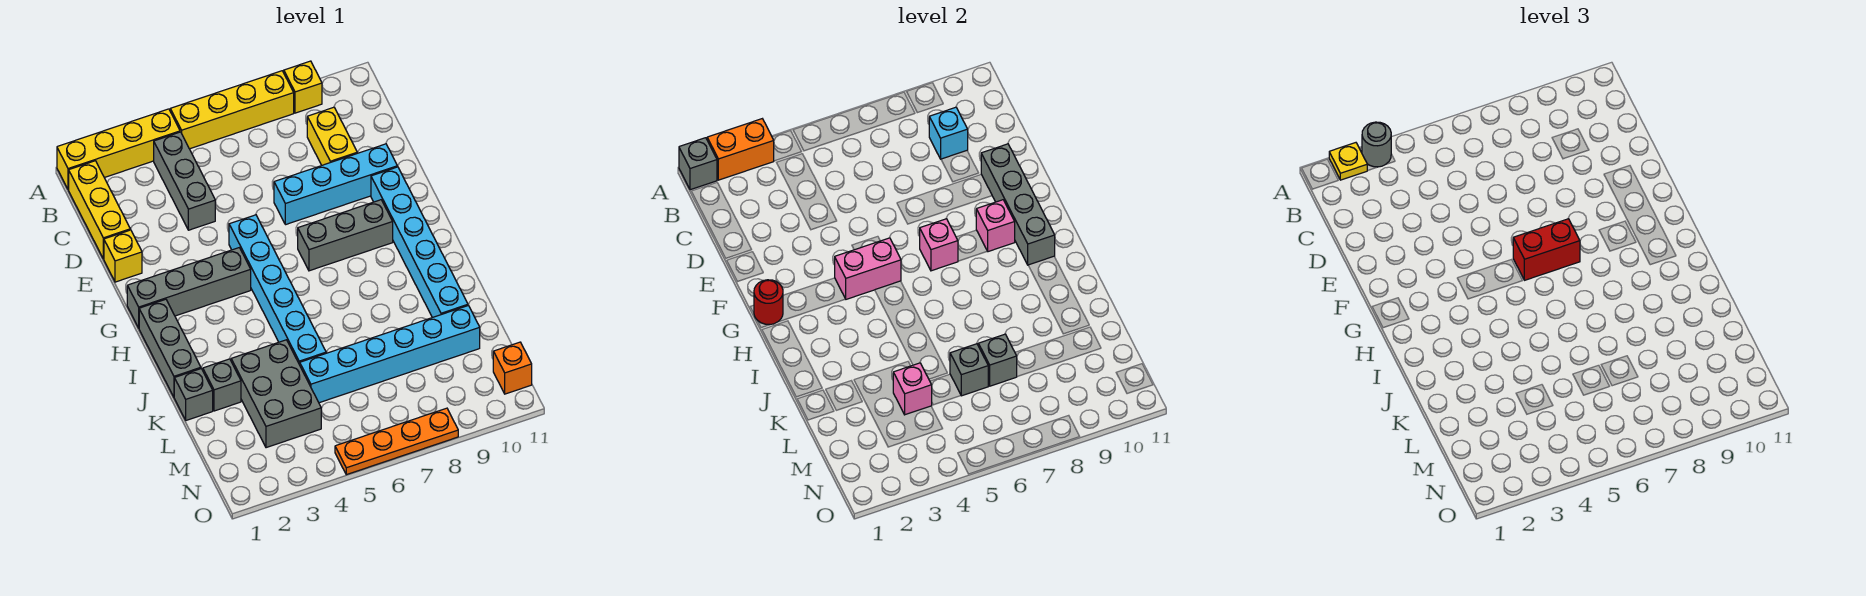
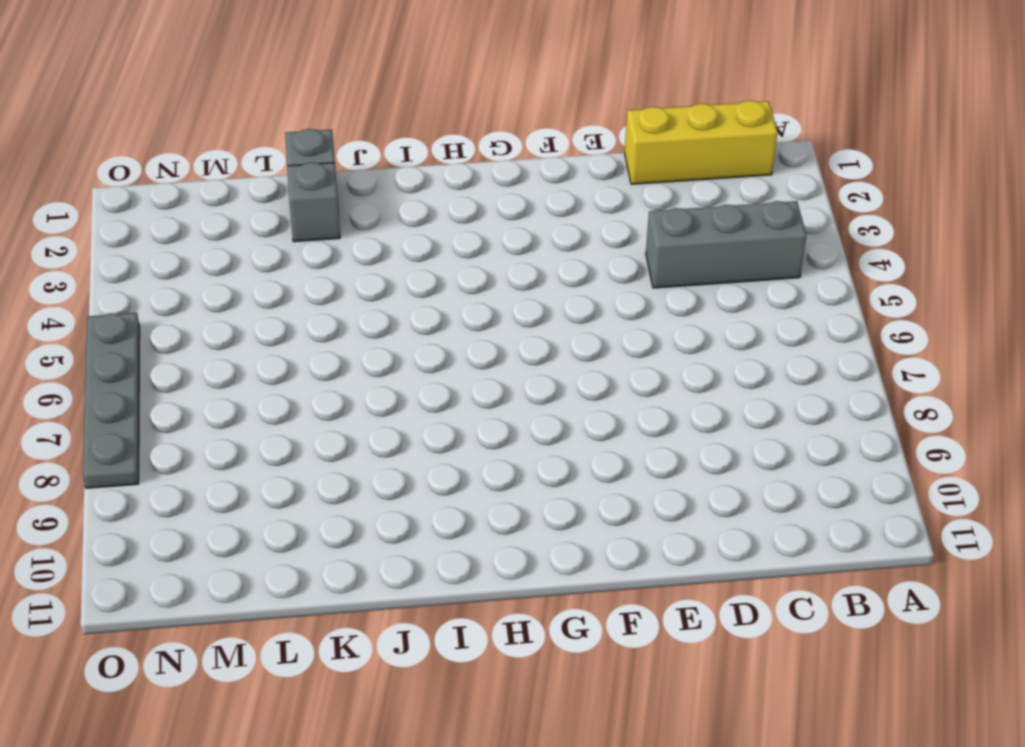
grey 1x4 plate [83,313,140,488] -> orange 1x4 plate [335,408,458,475]
none -> yellow 1x4 brick [57,109,180,190]
none -> yellow 1x4 brick [170,71,294,149]
none -> yellow 1x1 brick [284,61,322,113]
none -> yellow 1x2 brick [307,107,357,165]

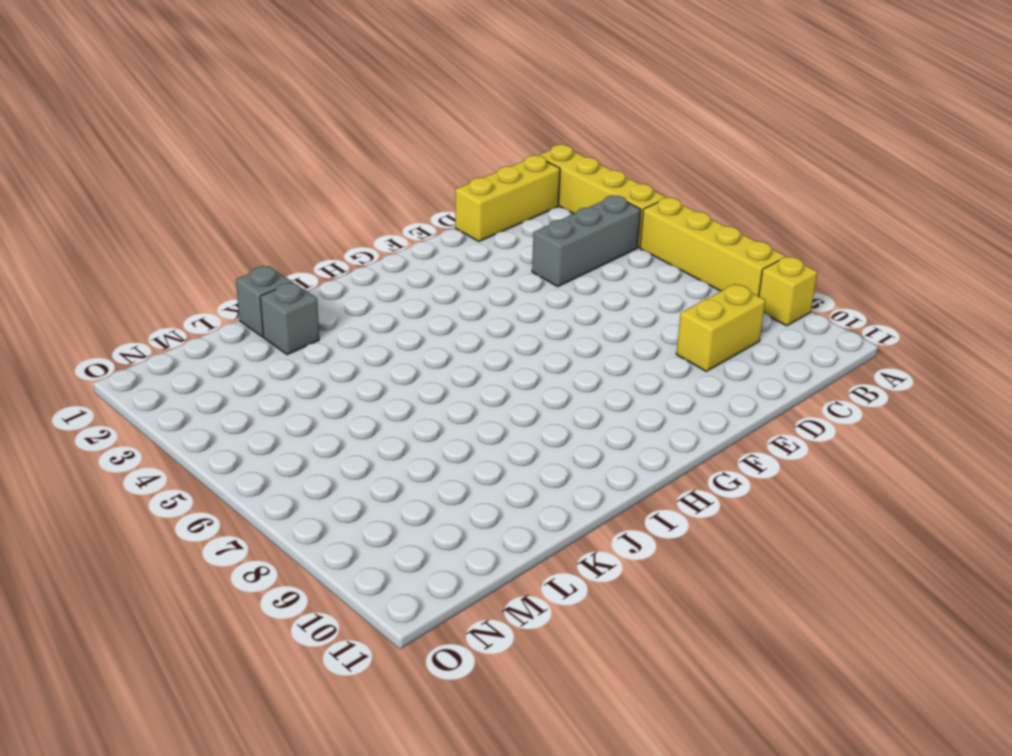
none -> yellow 1x1 brick [104,230,142,282]
none -> cyan 1x4 brick [274,144,397,225]
none -> cyan 1x6 brick [229,215,326,365]
none -> cyan 1x6 brick [371,167,468,318]

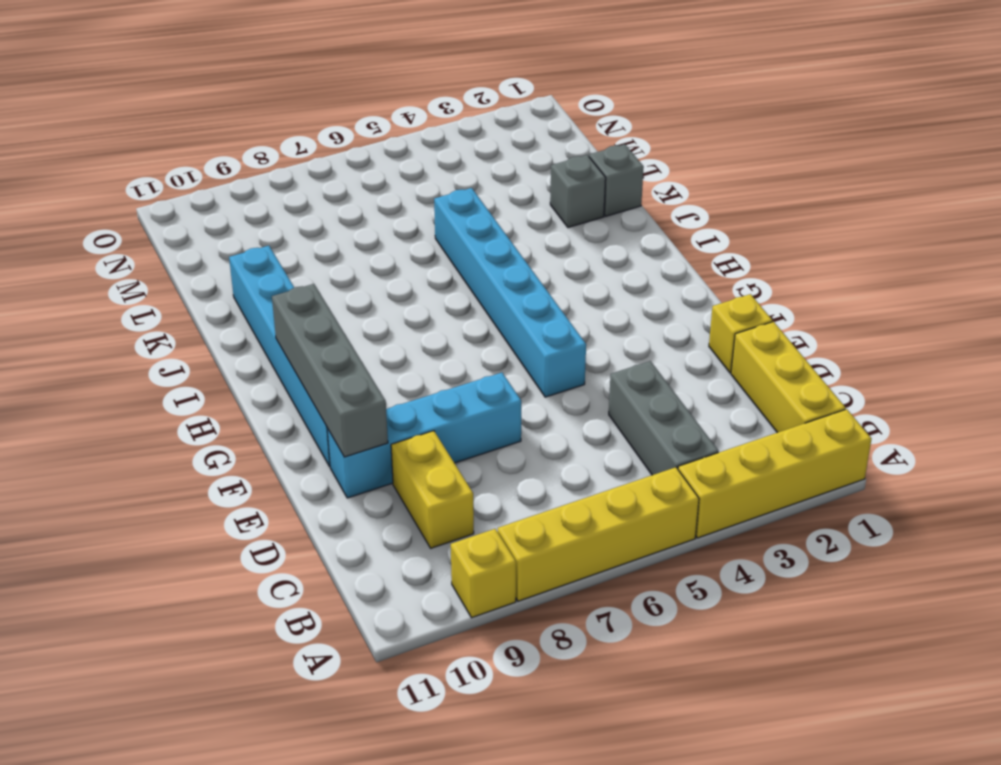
none -> grey 1x4 brick [127,248,251,328]
none -> grey 1x3 brick [298,200,393,271]
none -> grey 1x3 brick [139,299,201,397]
none -> grey 2x3 brick [231,340,321,448]

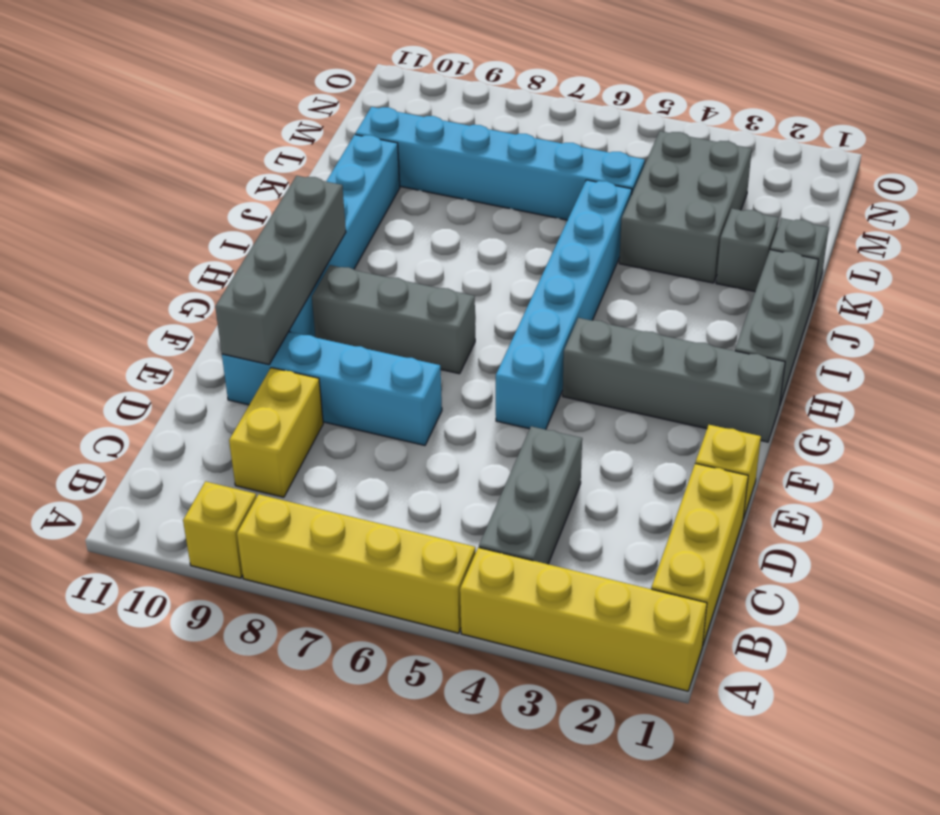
none -> orange 1x1 brick [493,342,532,394]
none -> orange 1x4 plate [335,408,458,475]
none -> grey 1x1 brick [679,138,717,190]
none -> orange 1x2 brick [707,119,774,180]

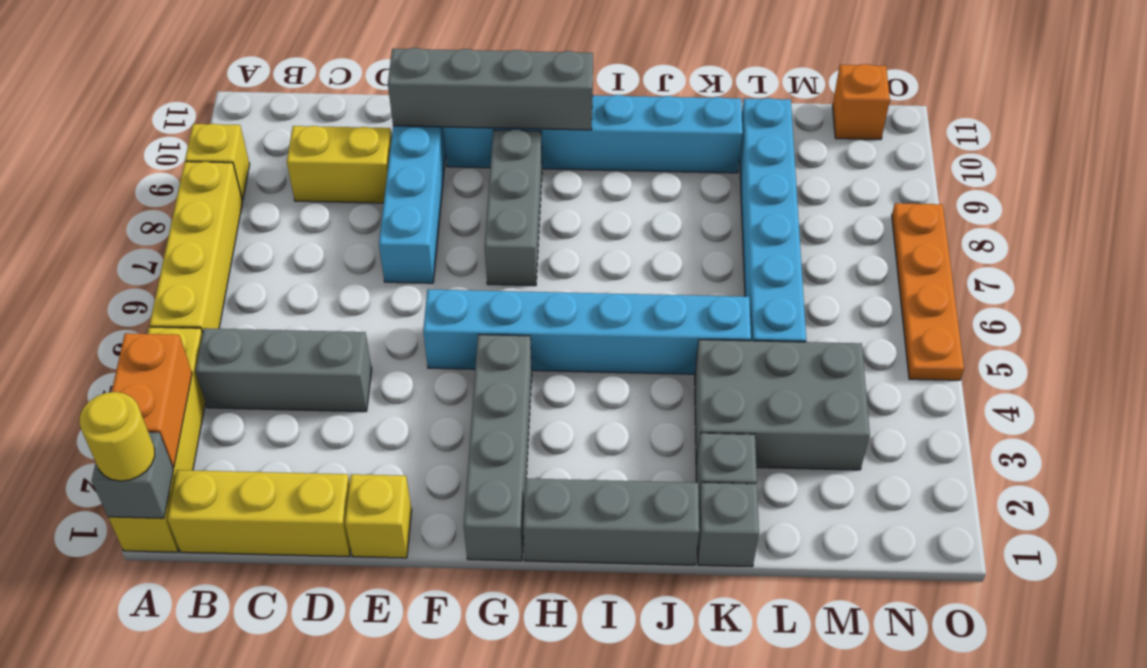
yellow 1x1 round brick [79,392,155,481] -> none
none -> cyan 1x1 brick [929,107,968,159]
none -> red 1x1 round brick [754,280,783,325]
none -> pink 1x2 brick [835,238,901,299]
none -> pink 1x1 brick [920,219,958,271]

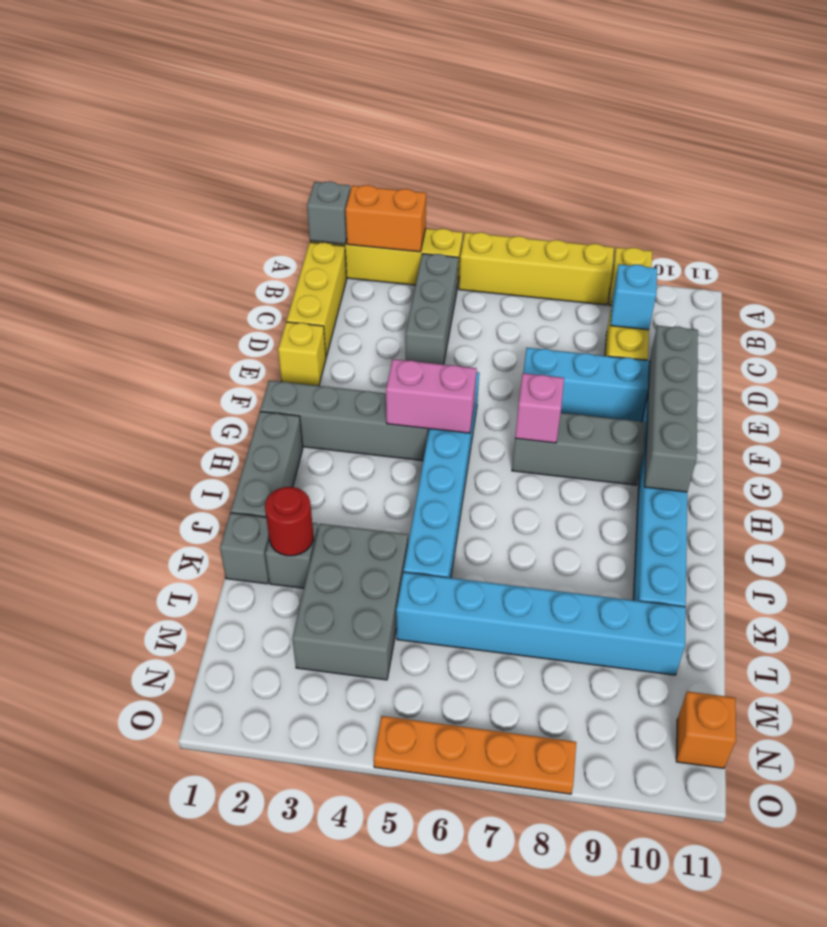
red 1x1 round brick [265,487,313,556] -> red 1x1 round brick moved to [754,280,783,325]
none -> pink 1x1 brick [976,200,1015,252]
none -> pink 1x1 brick [893,363,932,415]
none -> grey 1x1 brick [950,344,988,396]
none -> grey 1x1 brick [978,334,1017,386]

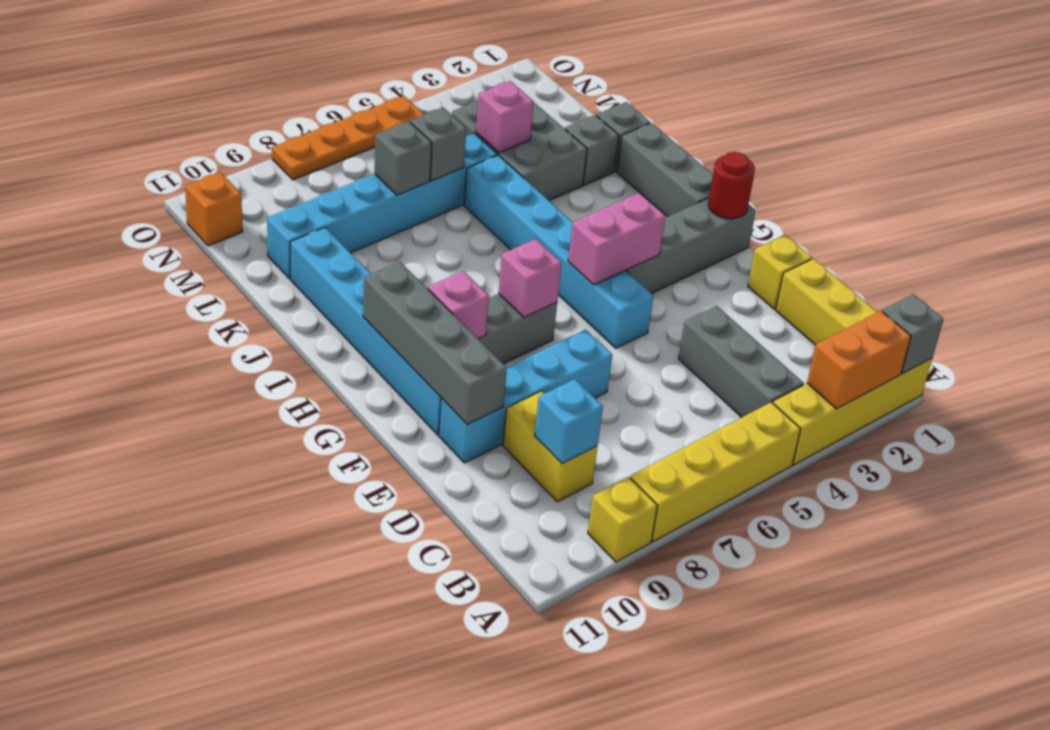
none -> yellow 1x1 plate [1329,143,1367,180]
none -> grey 1x1 round brick [1362,122,1391,167]
none -> red 1x2 brick [1513,219,1580,280]

